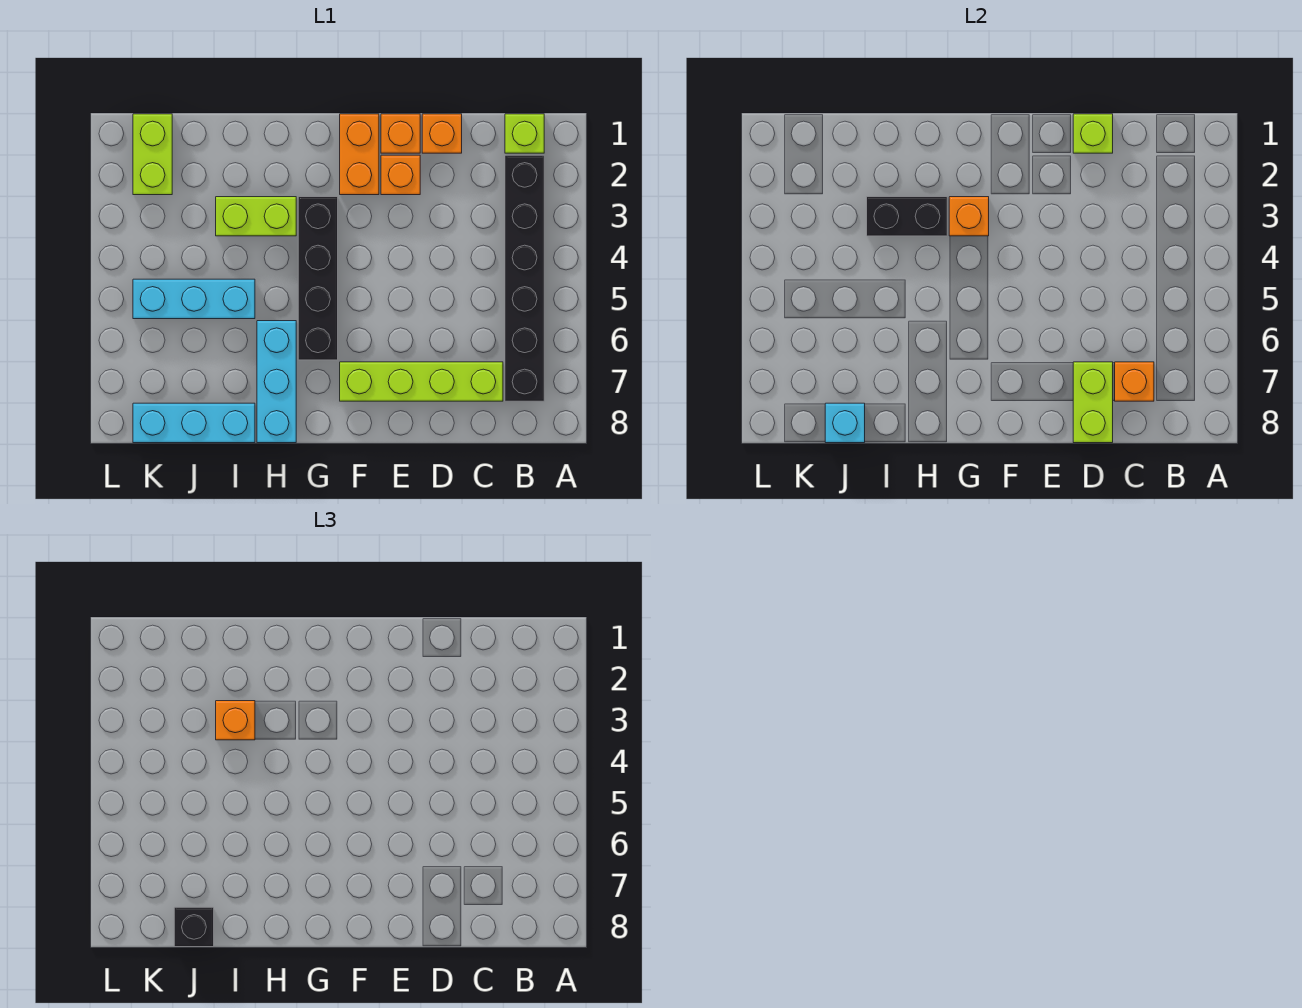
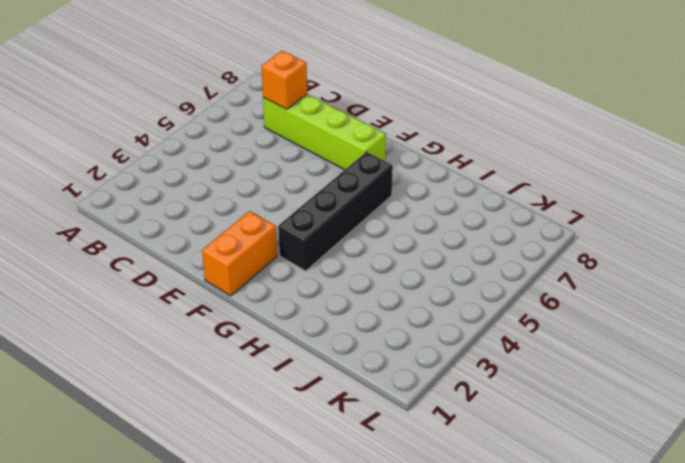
none -> lime 1x1 brick [505,114,544,153]
none -> black 1x6 brick [505,155,544,401]
none -> orange 1x1 brick [422,114,462,153]

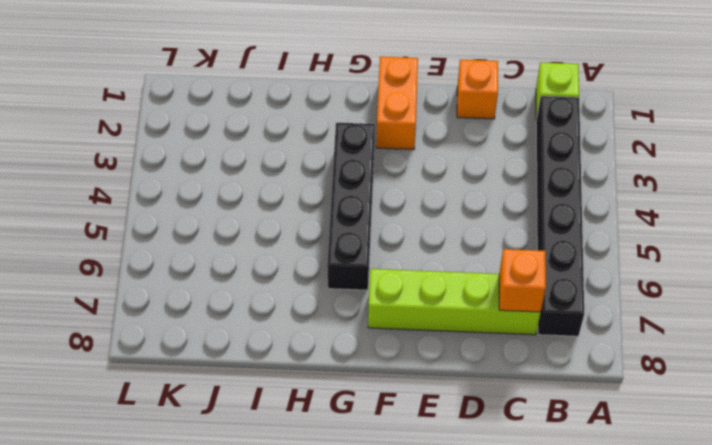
none -> orange 1x1 brick [381,114,420,153]
none -> orange 1x1 brick [381,155,420,195]
none -> lime 1x2 brick [216,197,296,236]

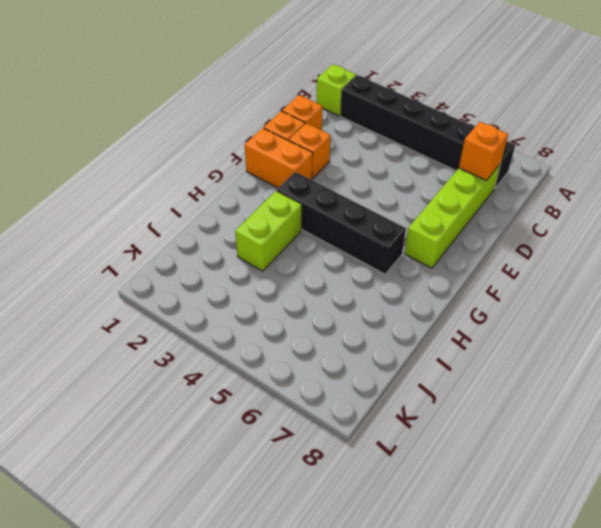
none -> cyan 1x3 brick [257,321,296,443]
none -> cyan 1x3 brick [133,279,255,319]
none -> cyan 1x3 brick [133,403,255,443]

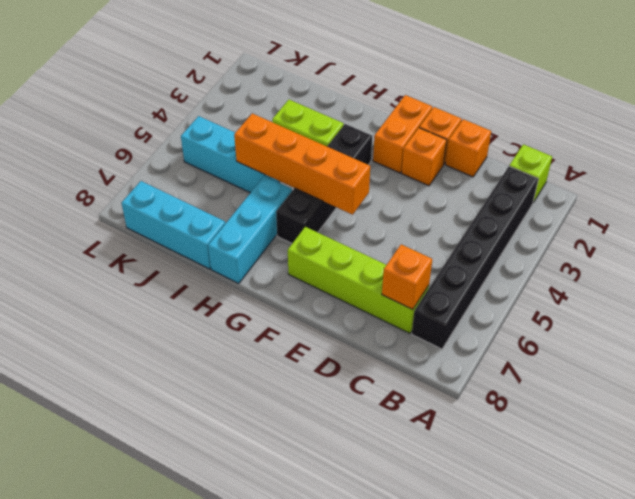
orange 1x4 brick [234,114,370,215] -> none
none -> lime 1x2 brick [133,114,172,195]
none -> lime 1x1 brick [1073,114,1113,153]
none -> lime 1x2 brick [1073,362,1113,443]

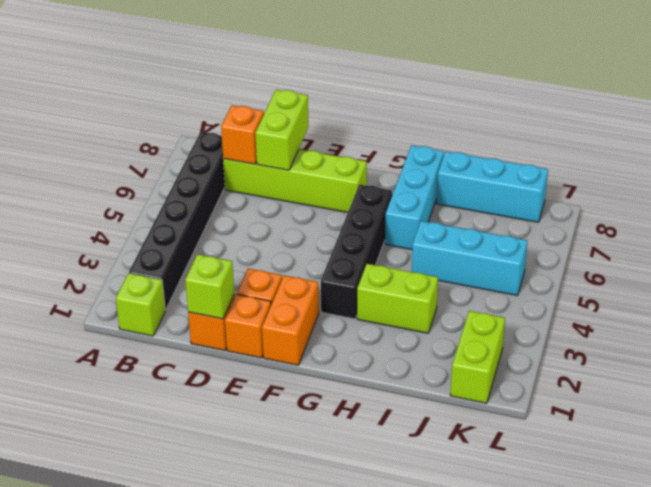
none -> orange 1x1 brick [949,197,989,236]
none -> black 1x2 brick [867,197,947,236]
none -> cyan 1x1 brick [825,403,865,443]

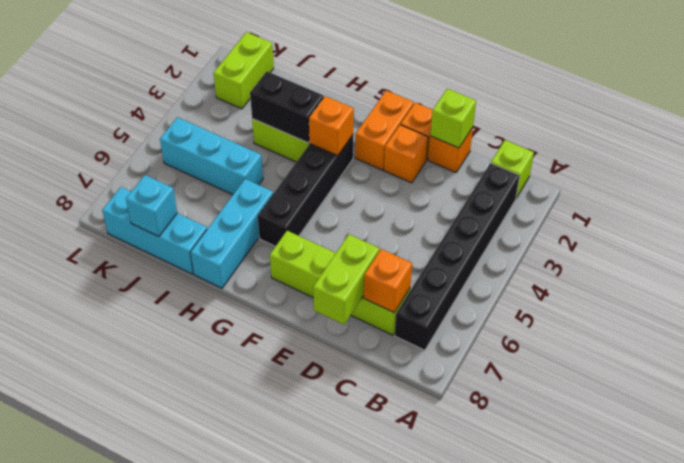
none -> orange 1x1 brick [216,701,255,740]
none -> black 1x1 brick [174,907,214,947]

